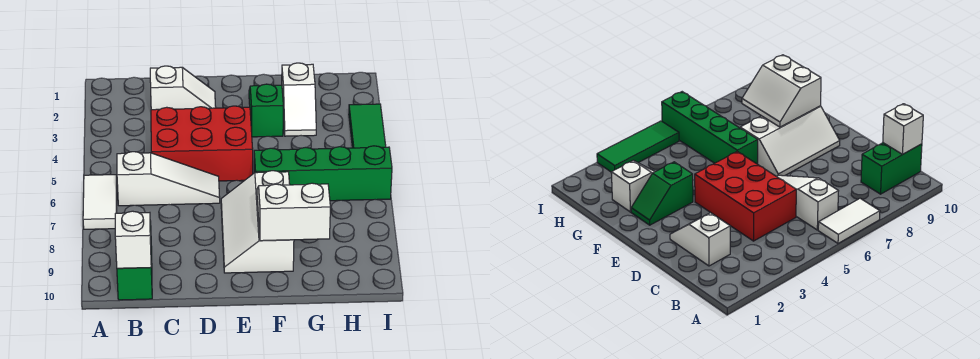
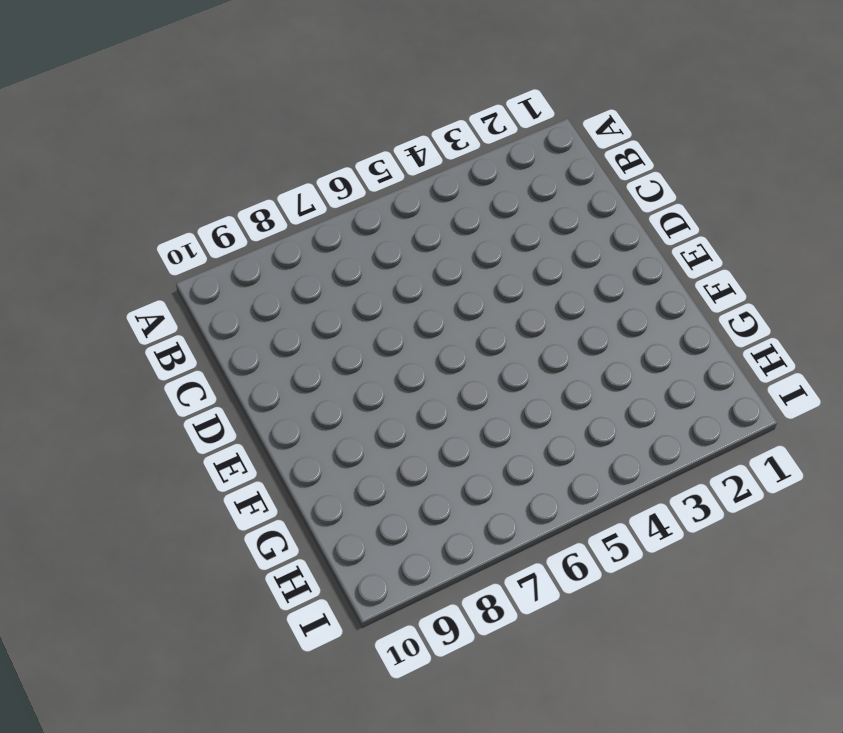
none -> white 1x2 tile [83,175,117,229]
none -> white 1x3 slope [117,152,220,206]
none -> green 1x2 brick [117,221,152,300]

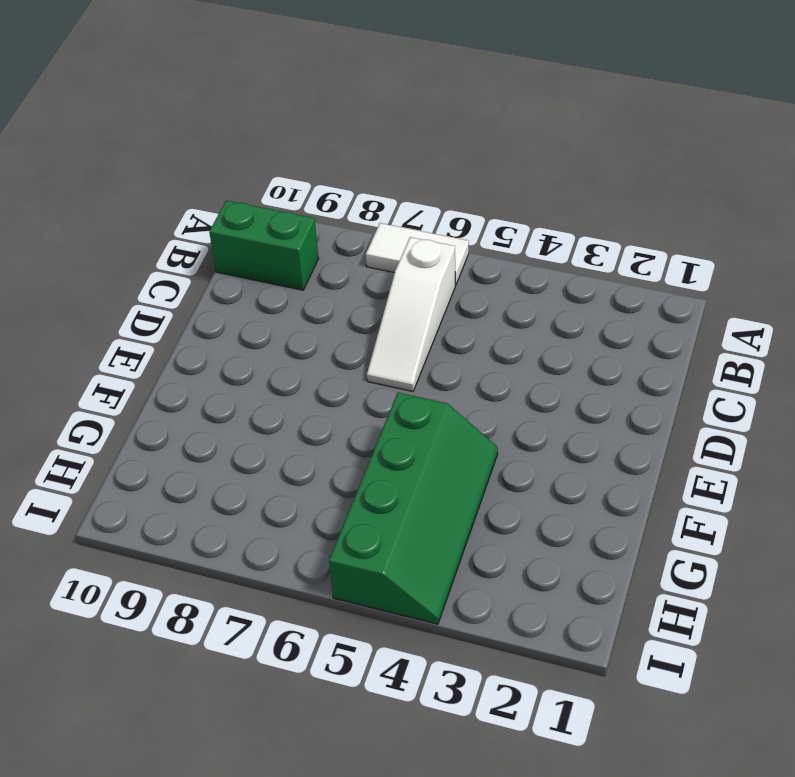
green 2x4 slope [329,393,498,624] -> green 1x3 tile [349,104,386,148]
none -> white 1x2 slope [150,66,216,110]
none -> red 2x3 brick [151,106,253,181]
none -> white 2x3 slope [221,171,294,273]

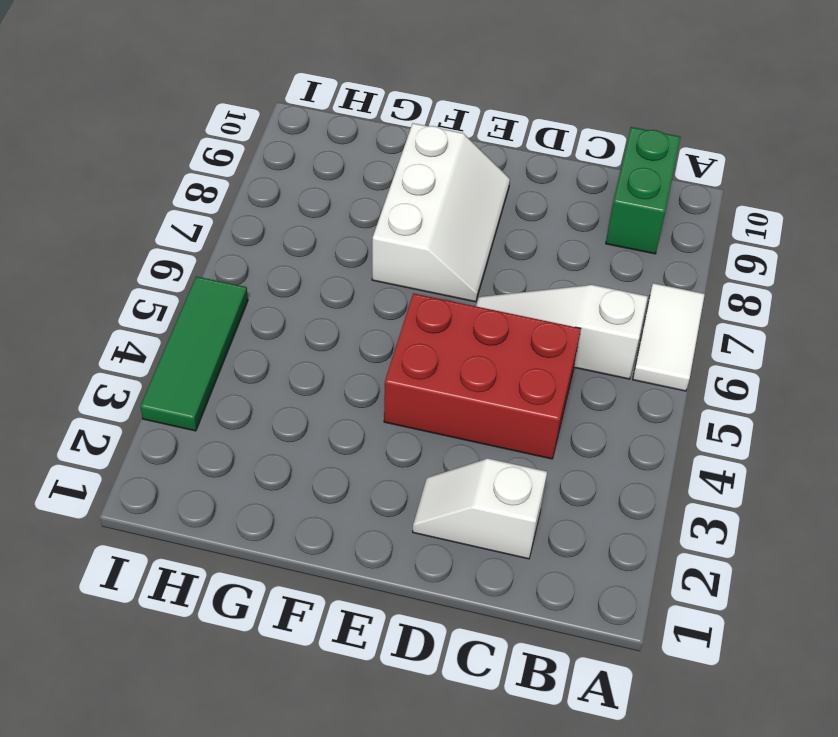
none -> green 1x2 slope [249,84,283,137]
none -> green 1x4 brick [254,146,392,201]
none -> white 1x2 slope [282,63,316,136]

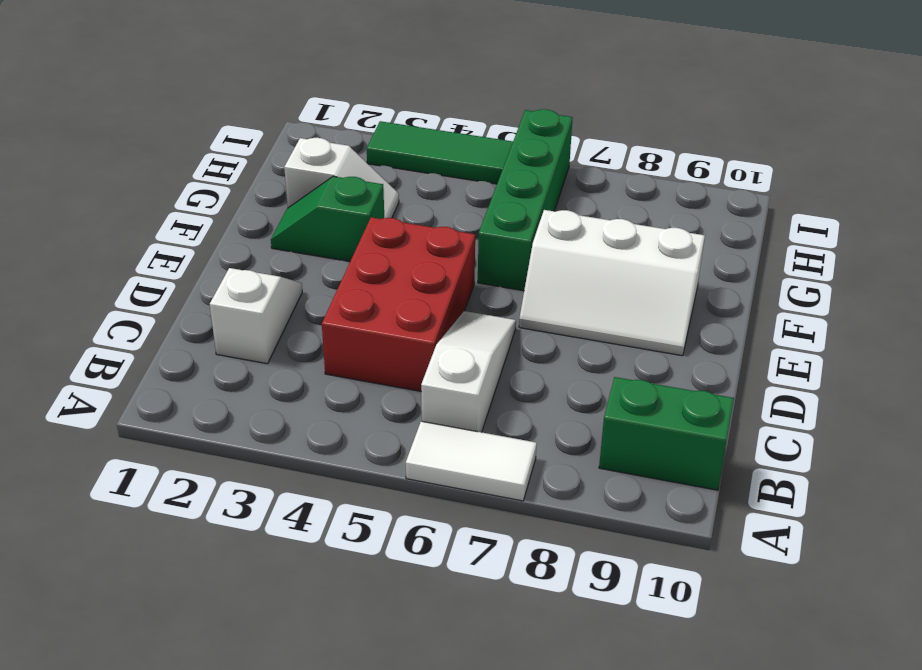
none -> white 1x1 brick [115,211,151,268]
none -> white 2x2 slope [257,183,330,241]

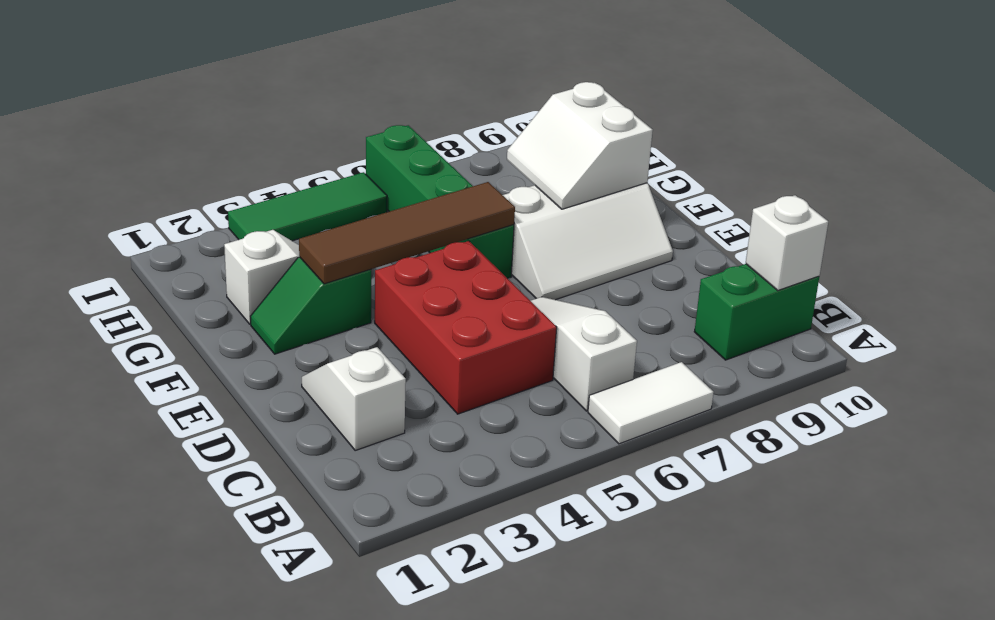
brown 1x4 tile [299,182,515,284] -> none

